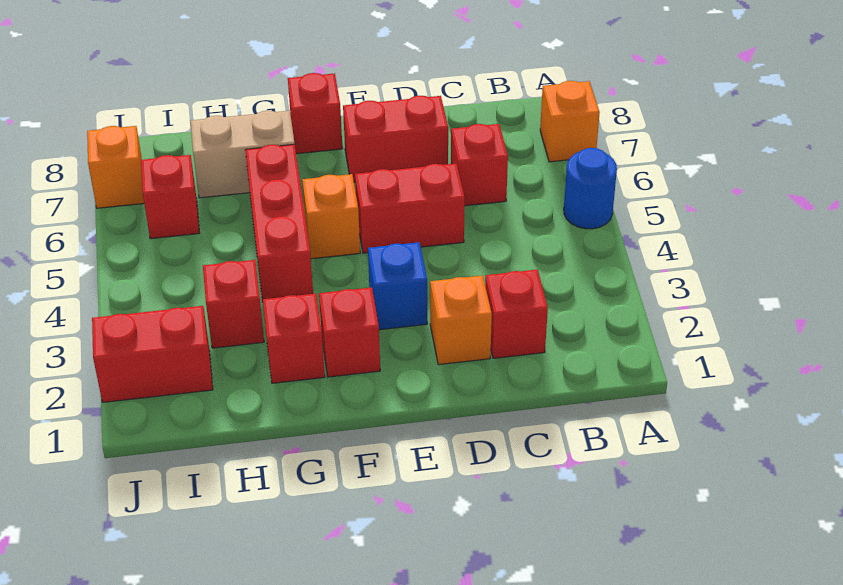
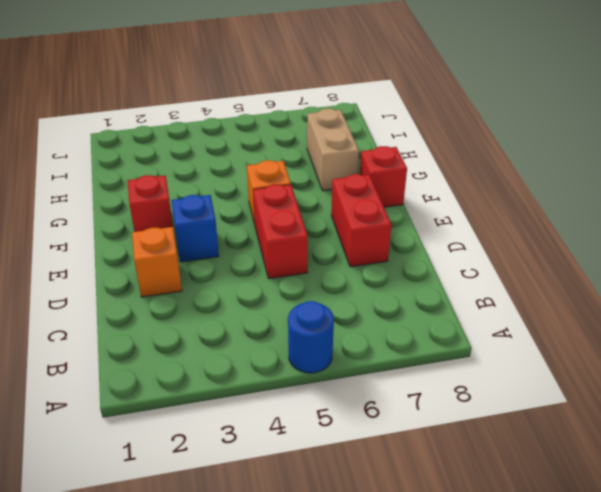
none -> orange 1x1 brick [540,81,600,162]
none -> red 1x1 brick [485,270,548,358]
none -> red 1x1 brick [451,124,508,206]

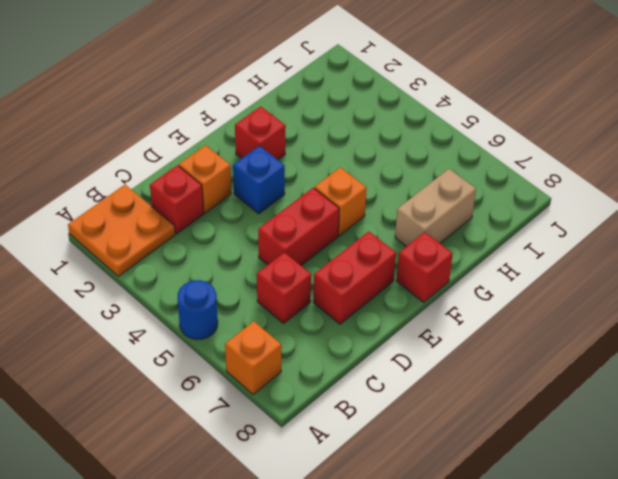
orange 2x2 plate [68,185,175,276] -> none
none -> red 1x1 brick [263,294,325,383]
none -> red 1x3 brick [246,144,313,302]
none -> red 1x1 brick [203,260,264,348]

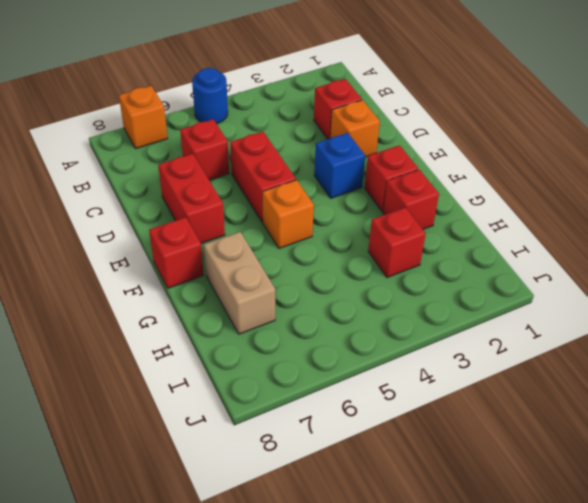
none -> red 1x3 brick [246,144,313,302]
none -> red 1x2 brick [92,306,213,402]
none -> red 1x1 brick [141,155,199,239]

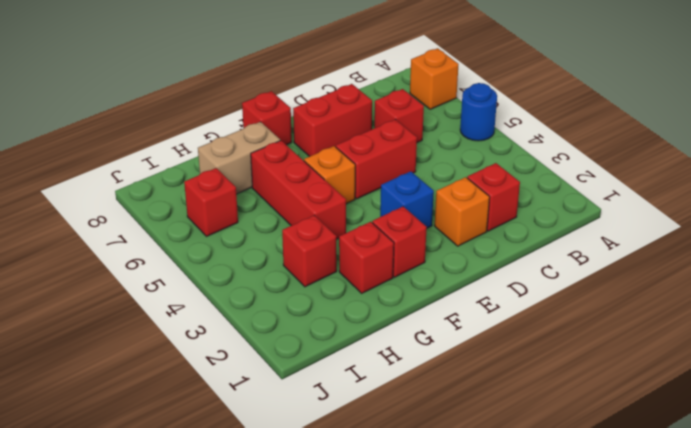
none -> red 1x2 brick [92,306,213,402]
none -> orange 1x1 brick [87,126,144,208]

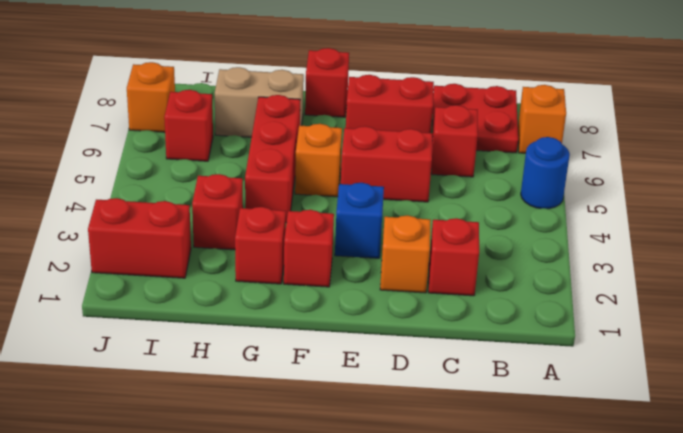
red 2x2 plate [432,84,518,153] -> none

